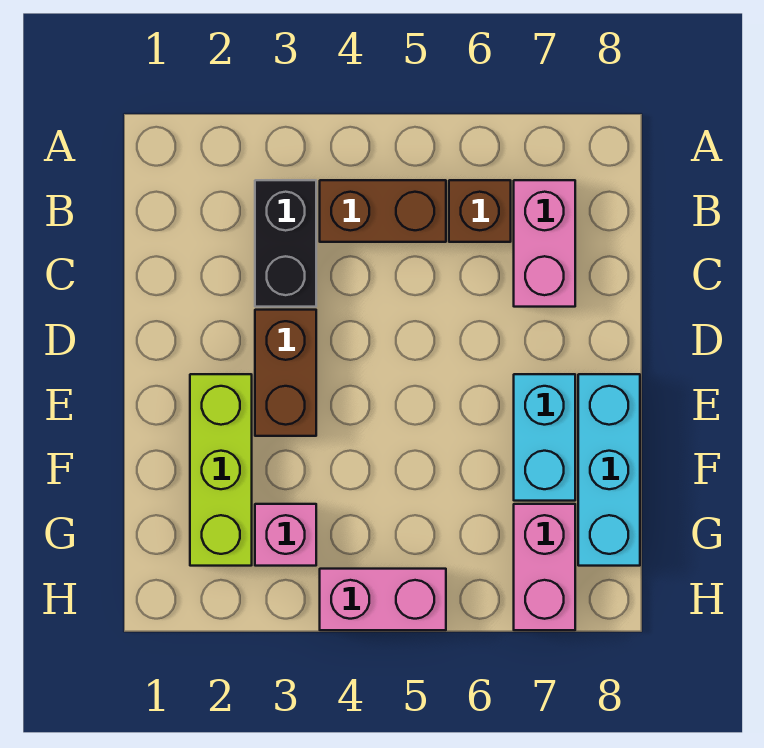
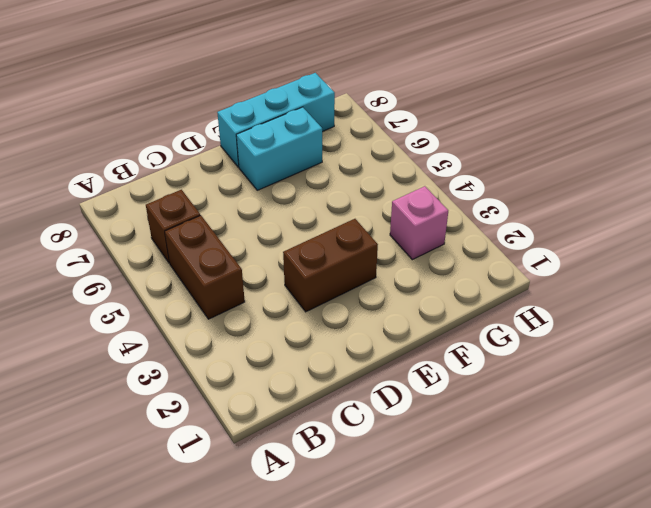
none -> black 1x2 brick [255,180,316,307]
none -> pink 1x2 brick [514,180,575,307]

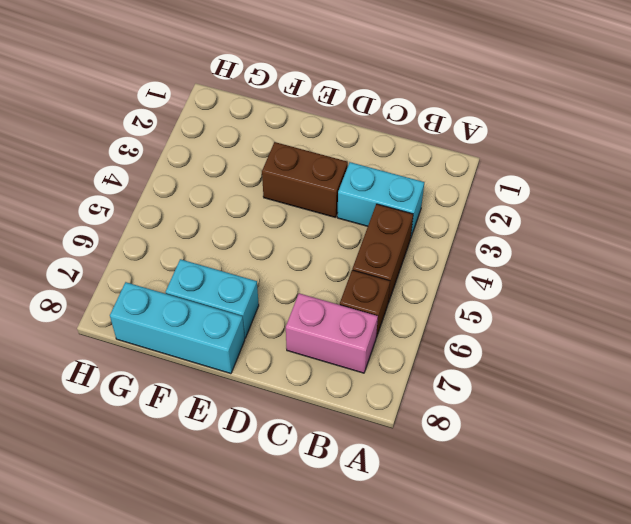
cyan 1x2 brick [337,162,424,237] -> black 1x2 brick [255,180,316,307]
none -> lime 1x3 brick [190,374,252,566]
none -> pink 1x1 brick [255,504,316,566]

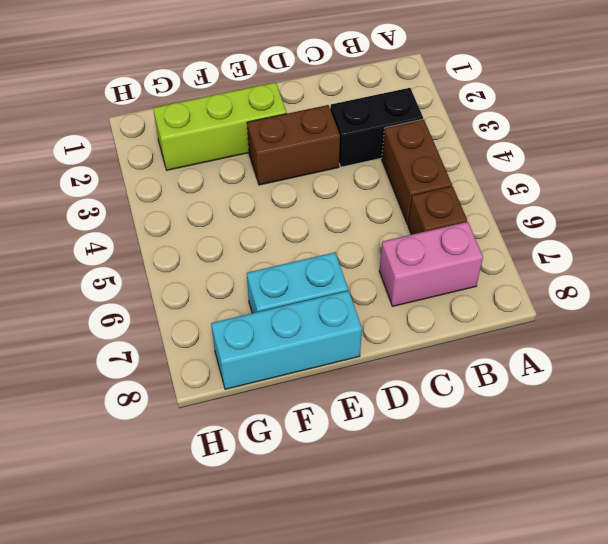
none -> pink 1x1 brick [255,504,316,566]
none -> pink 1x2 brick [514,504,575,630]

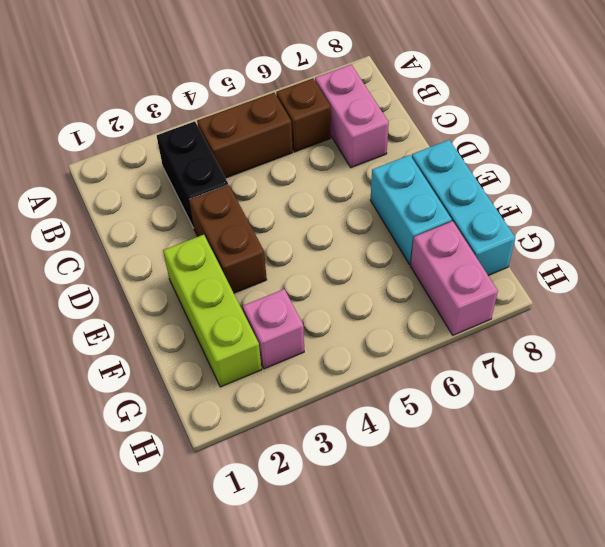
none -> pink 1x2 brick [320,569,446,630]

